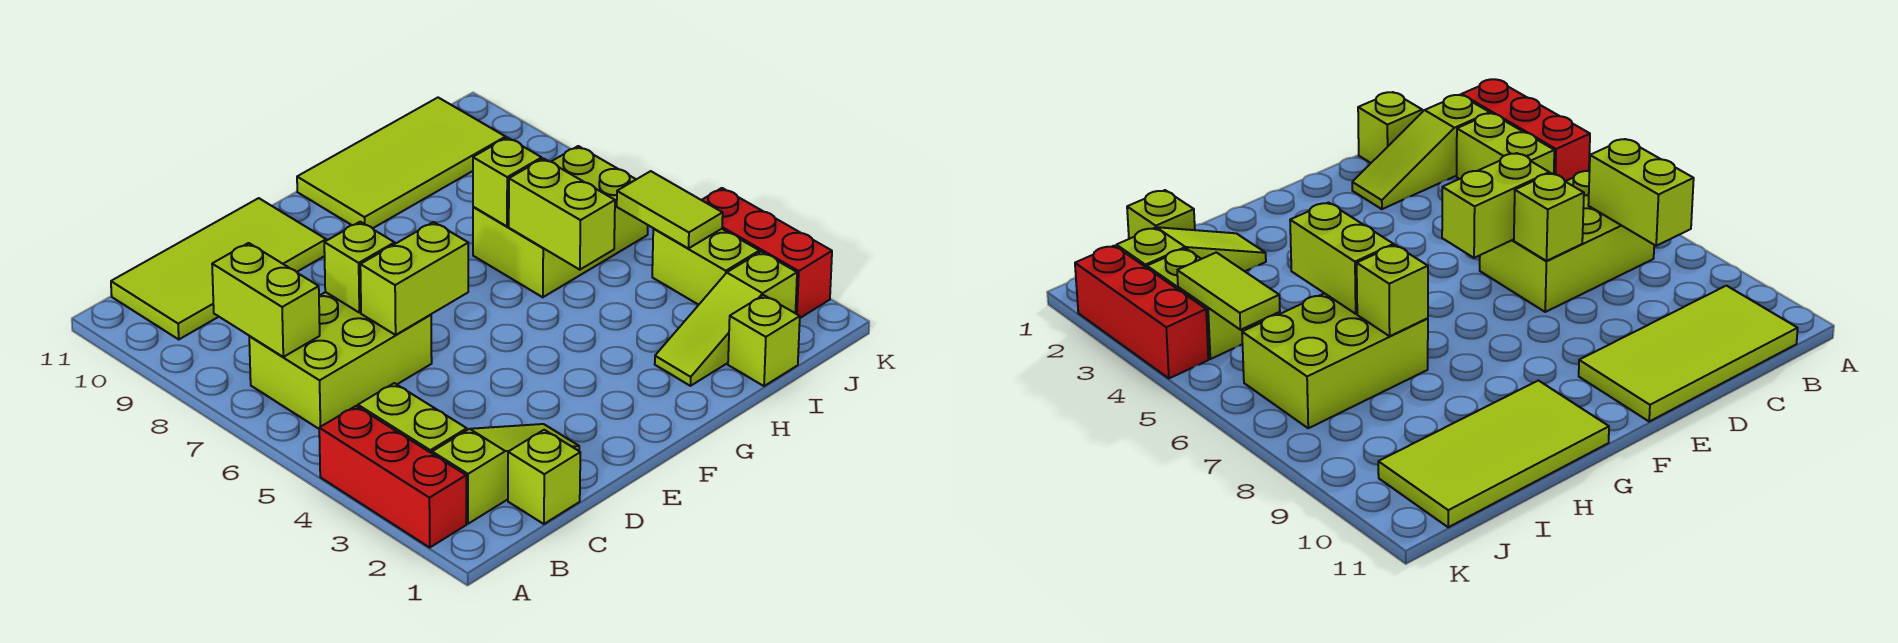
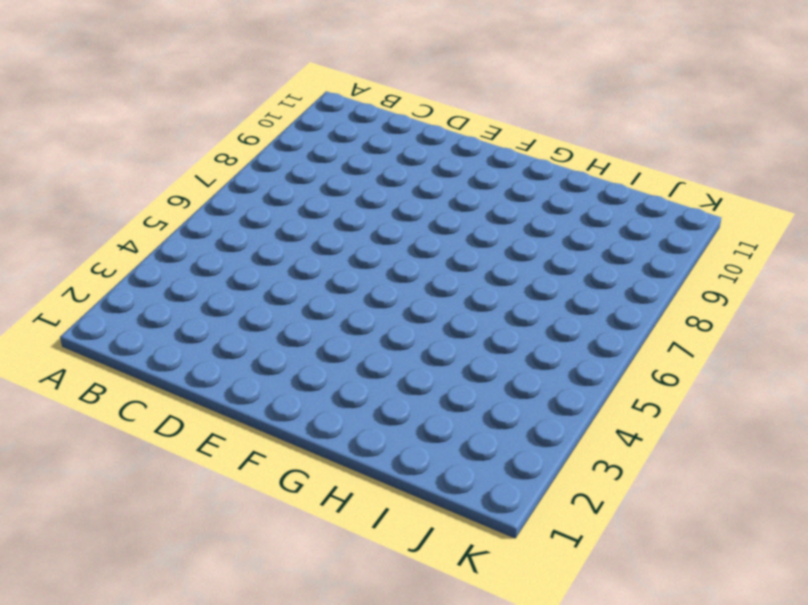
none -> red 1x3 brick [319,406,466,547]
none -> lime 1x3 slope [432,424,579,524]
none -> lime 1x2 brick [358,383,467,453]

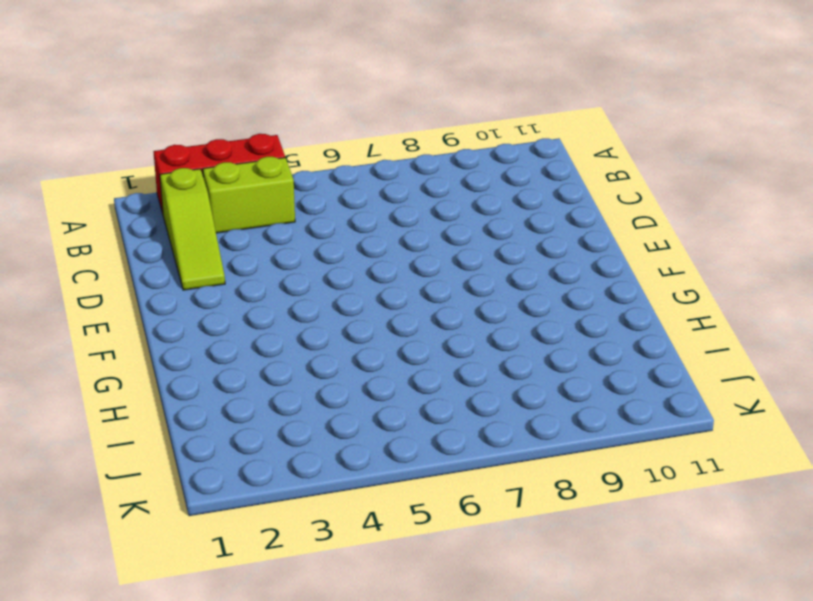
none -> lime 2x3 brick [249,292,432,429]
none -> lime 2x4 tile [111,198,326,339]
none -> lime 1x1 brick [508,430,580,524]

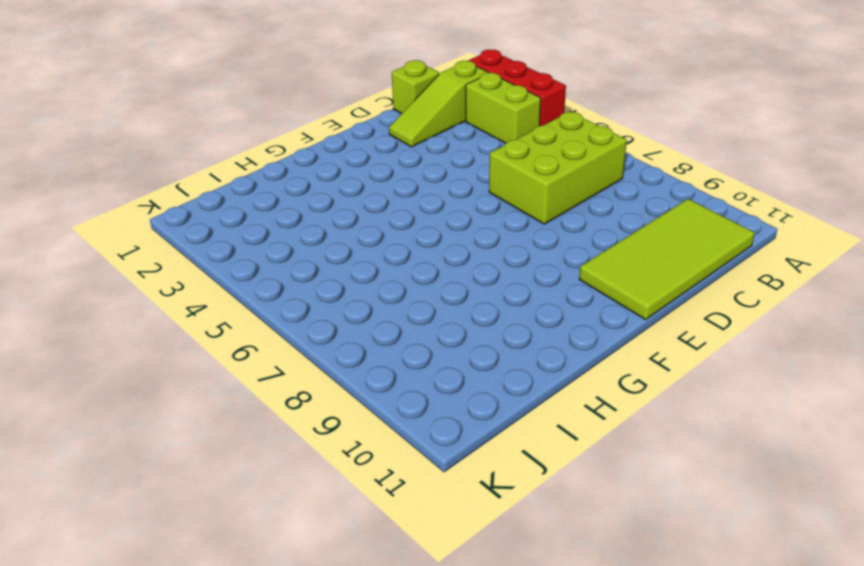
none -> lime 2x4 tile [297,98,506,228]
none -> lime 1x3 slope [655,252,797,386]
none -> lime 2x3 brick [473,146,648,297]

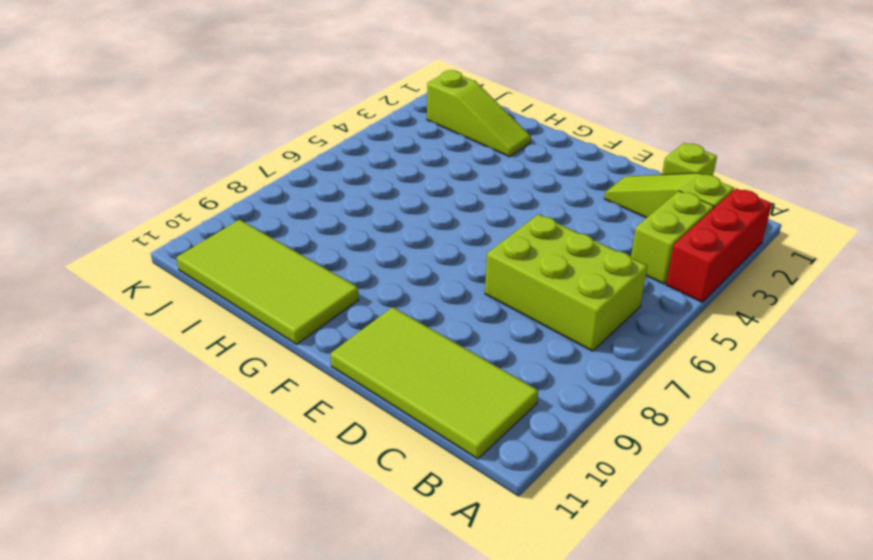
none -> lime 2x3 brick [473,146,648,297]
none -> lime 1x1 brick [728,295,800,386]
none -> lime 1x2 brick [652,229,759,305]

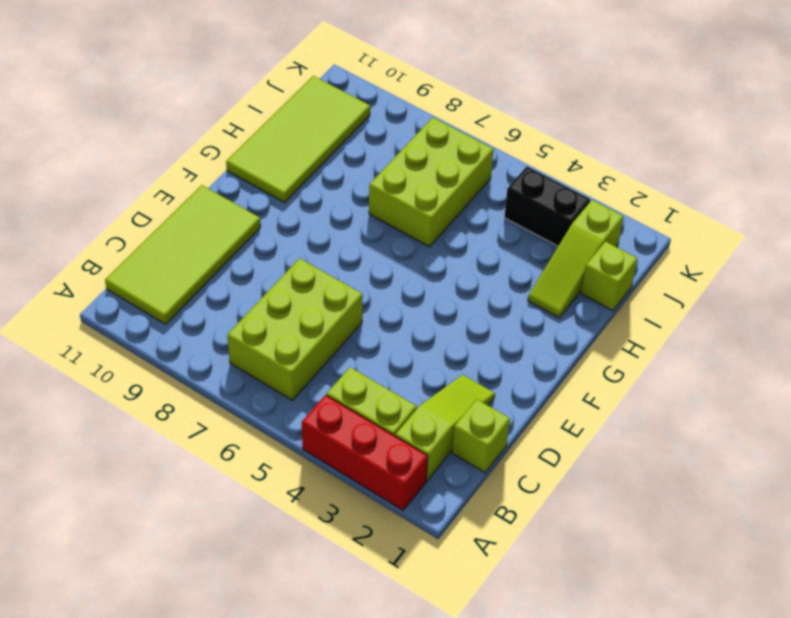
black 1x2 brick [504,166,590,246] -> lime 1x2 brick [652,229,759,305]
none -> red 1x3 brick [702,188,832,318]
none -> lime 1x2 brick [212,243,320,357]
none -> lime 1x2 brick [360,222,468,335]

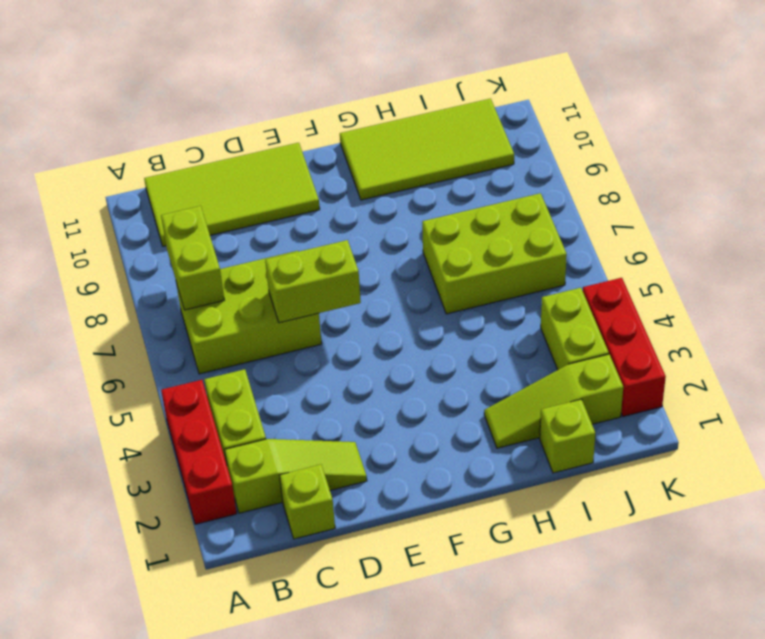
none -> lime 1x1 brick [324,222,395,313]
none -> lime 1x2 brick [509,159,615,270]
none -> lime 1x1 brick [473,137,542,226]

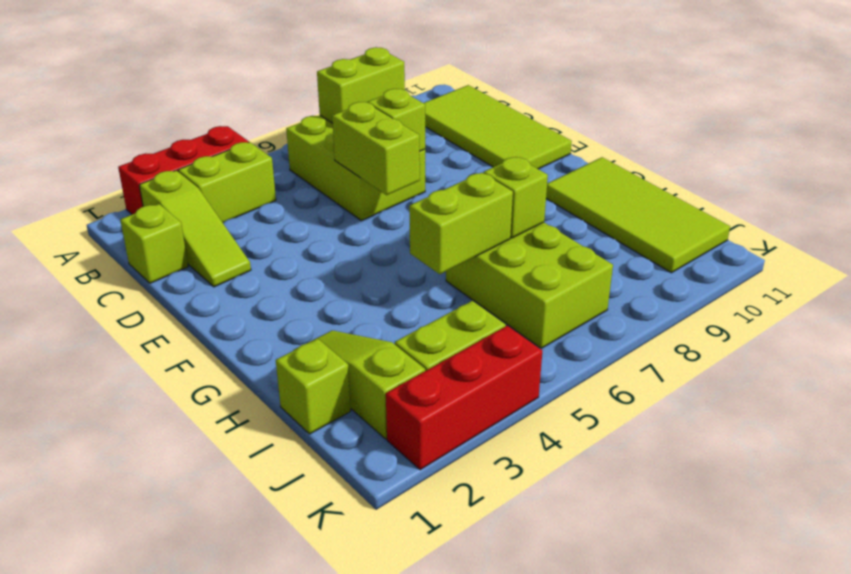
none -> lime 1x2 tile [617,171,723,248]

